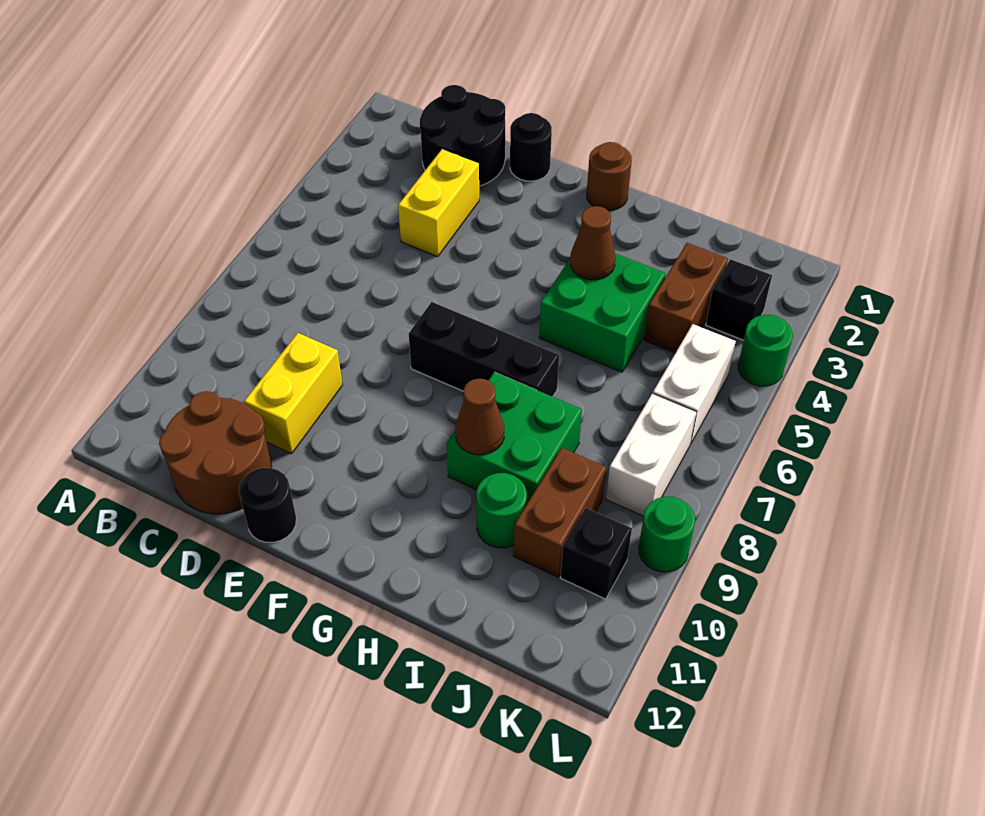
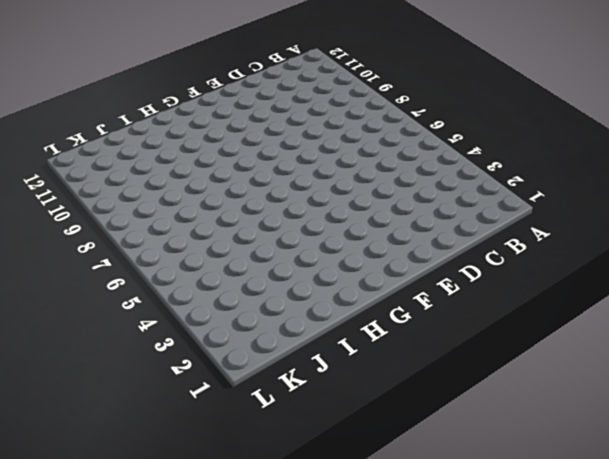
none -> black 2x2 round brick [420,85,505,186]
none -> brown 2x2 round brick [159,391,272,514]
none -> yellow 1x2 brick [398,149,479,257]

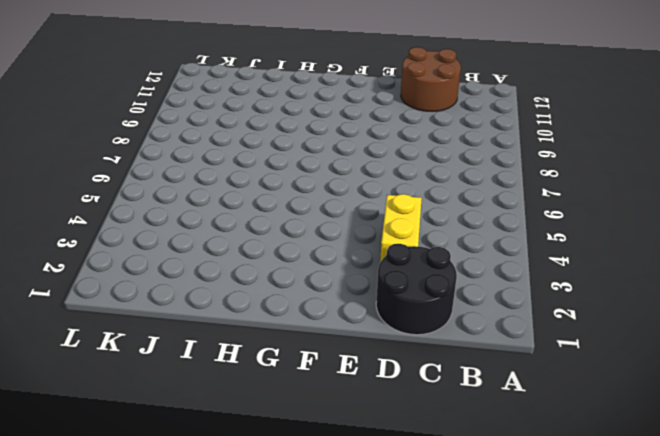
none -> yellow 1x2 brick [244,333,342,454]
none -> black 1x1 round brick [510,113,552,181]
none -> black 1x1 round brick [239,468,296,542]

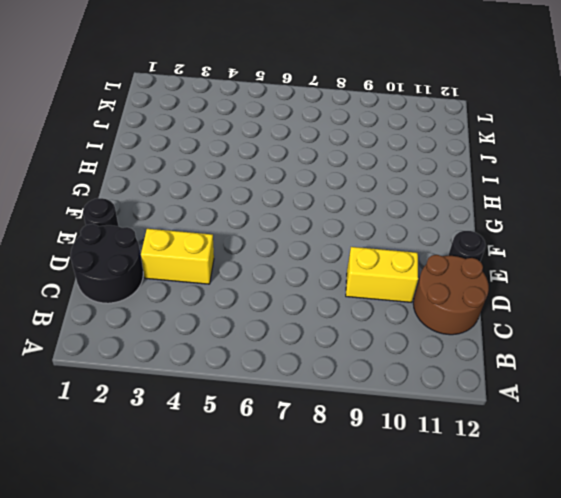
none -> black 1x3 brick [409,302,559,397]
none -> brown 1x1 round brick [587,142,632,211]
none -> green 2x2 brick [539,254,666,372]

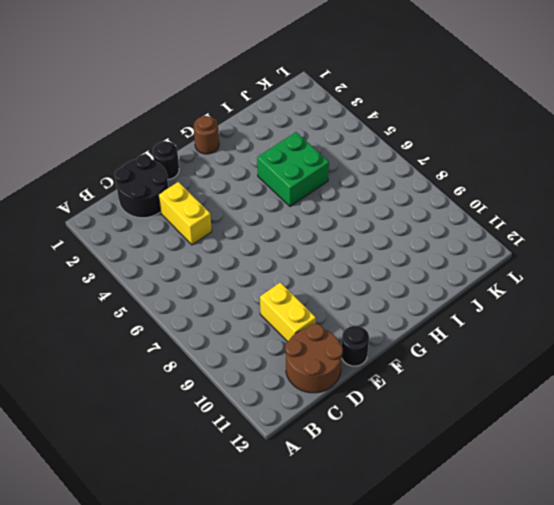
none -> black 1x3 brick [409,302,559,397]
none -> green 2x2 brick [447,372,582,505]
none -> green 1x1 round brick [476,473,527,548]

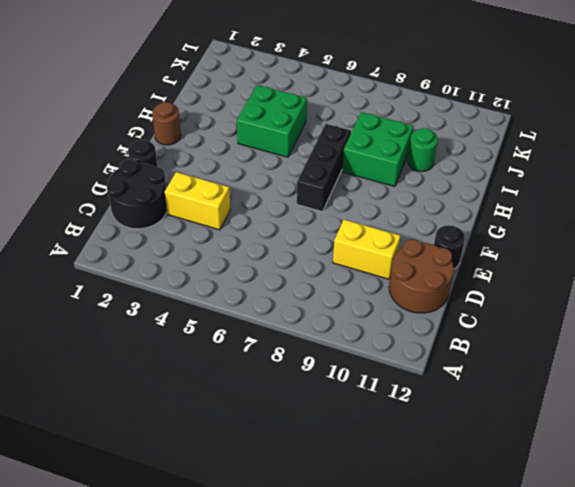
none -> brown 1x2 brick [644,243,728,353]
none -> brown 1x2 brick [514,448,606,577]
none -> black 1x1 brick [706,259,772,340]

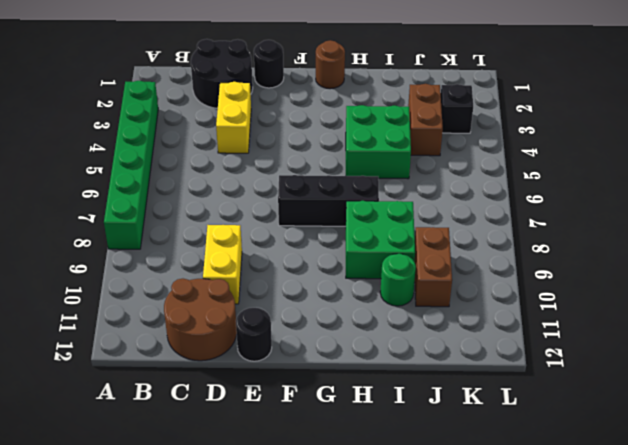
green 1x6 brick [104,81,158,249] -> none
none -> white 1x2 brick [653,324,736,444]
none -> white 1x2 brick [606,393,696,516]
none -> black 1x1 brick [561,508,632,599]

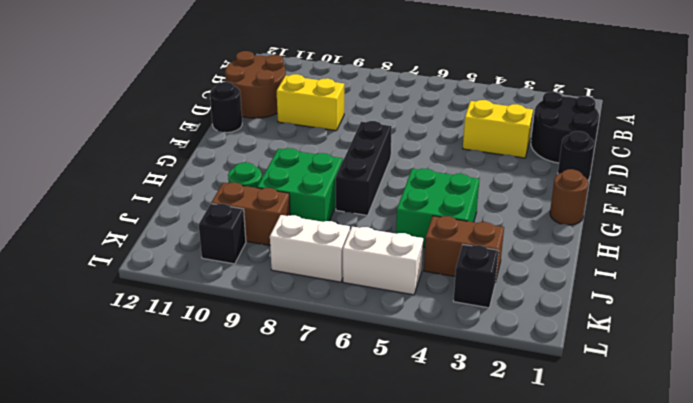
none -> green 1x1 round brick [738,315,793,386]
none -> green 1x1 round brick [639,497,695,572]
none -> brown 1x1 cone [570,206,616,280]

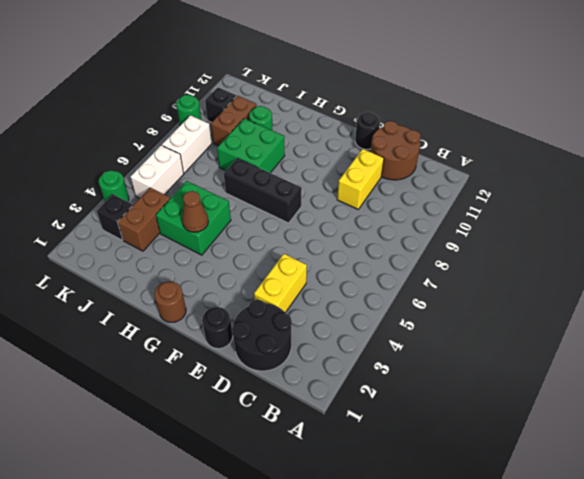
none -> brown 1x1 cone [455,379,504,455]

